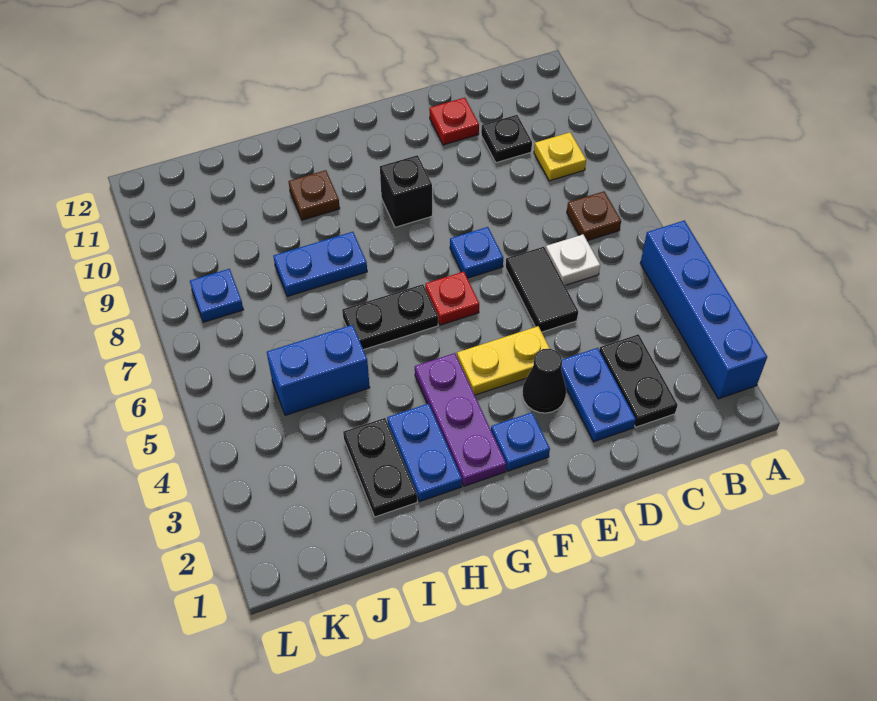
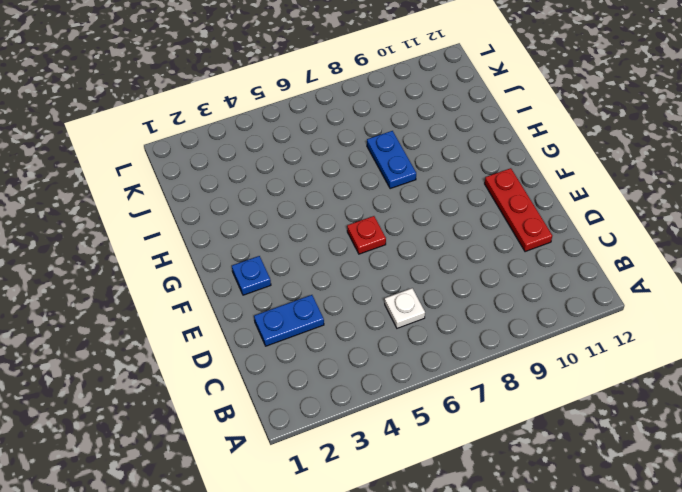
red 1x3 plate [485,168,552,252] -> red 1x1 plate [429,98,479,145]
none -> blue 1x4 brick [640,220,767,399]
none -> brown 1x1 plate [567,191,621,241]
none -> yellow 1x1 plate [534,132,586,181]

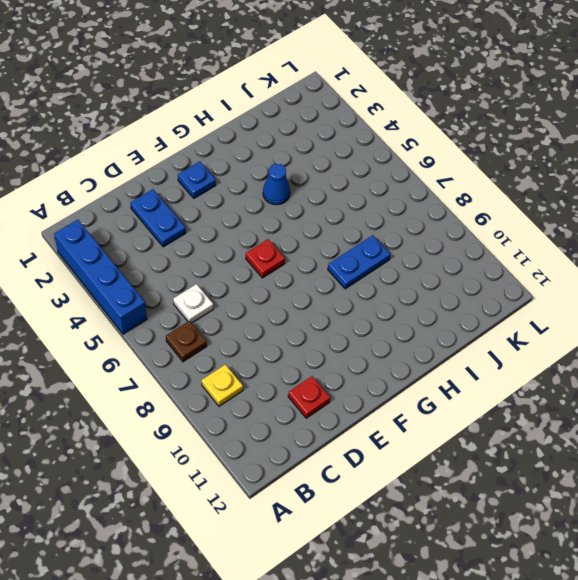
blue 1x1 cone [263,164,290,205] -> none
none -> black 1x2 plate [599,334,678,427]
none -> black 1x1 plate [481,115,532,163]
none -> black 1x2 tile [506,247,578,332]

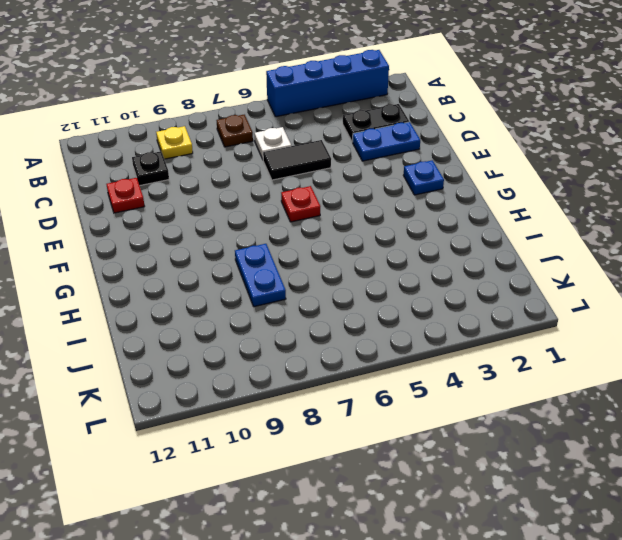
none -> black 1x1 cone [522,349,566,413]
none -> yellow 1x2 plate [457,326,550,395]
none -> blue 1x1 plate [450,227,503,278]

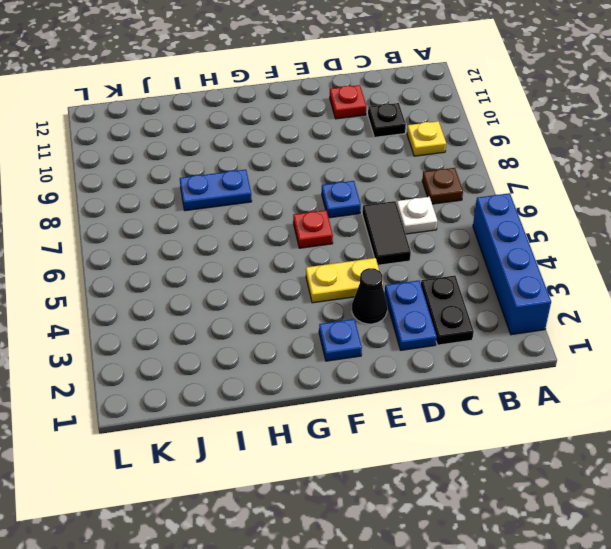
none -> black 1x1 brick [380,155,432,227]
none -> purple 1x3 plate [415,353,506,486]
none -> black 1x2 plate [342,284,438,350]

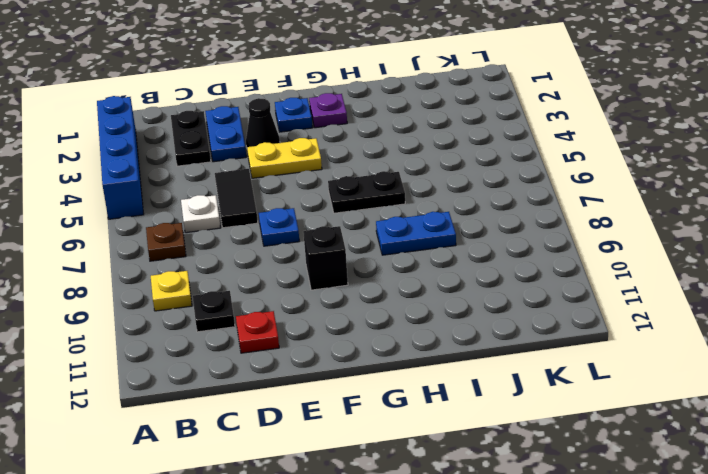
purple 1x1 plate [309,93,347,128] -> purple 1x3 plate [415,353,506,486]
none -> red 1x1 plate [425,272,479,325]
none -> blue 1x2 plate [387,403,462,501]
none -> brown 1x1 plate [288,170,340,220]

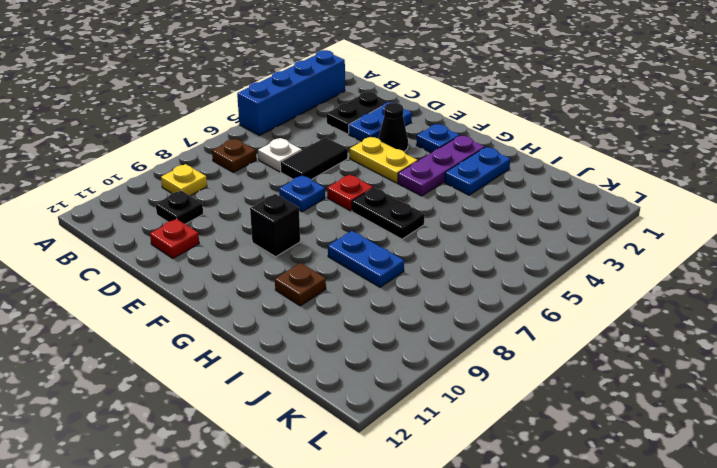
none -> black 1x2 plate [343,418,417,517]
none -> blue 1x2 brick [267,325,370,415]
none -> blue 1x1 plate [190,269,243,322]

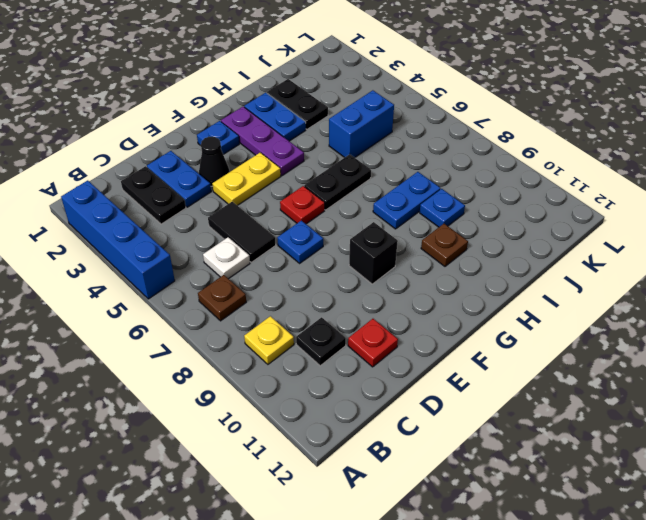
blue 1x1 plate [420,189,465,227] -> blue 1x1 plate moved to [190,269,243,322]

